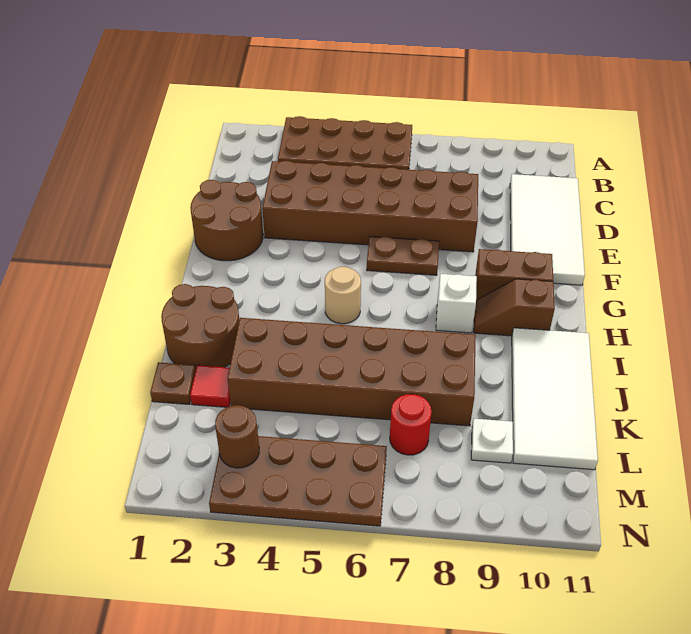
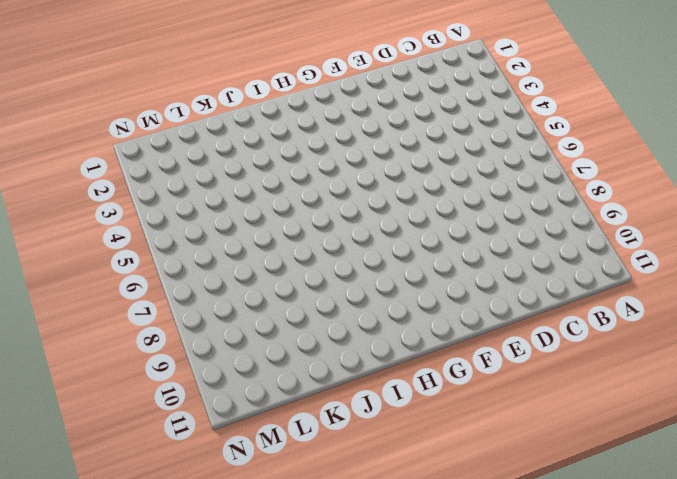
none -> brown 2x4 plate [278,116,412,170]
none -> white 2x4 tile [510,174,585,285]
none -> brown 2x6 brick [262,161,478,252]

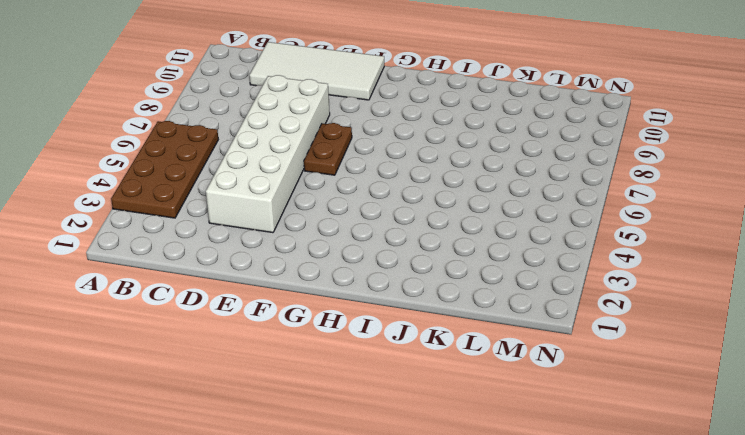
white 2x6 brick [206,75,330,233] -> brown 2x6 brick [262,161,478,252]
none -> brown 2x2 round brick [190,180,263,261]
none -> brown 1x2 brick [475,249,553,300]
none -> tan 1x1 round brick [325,267,361,324]

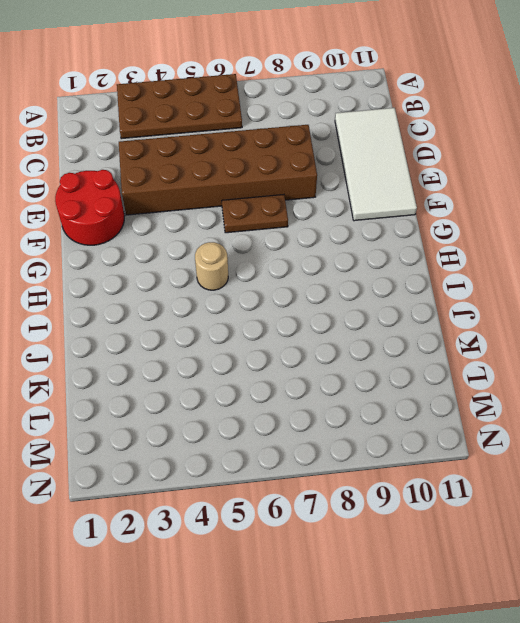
red 2x2 round brick [55,170,124,245] -> brown 2x2 round brick [190,180,263,261]
none -> brown 1x2 brick [475,249,553,300]
none -> white 1x1 brick [436,274,477,333]
none -> brown 1x2 slope [474,279,555,336]

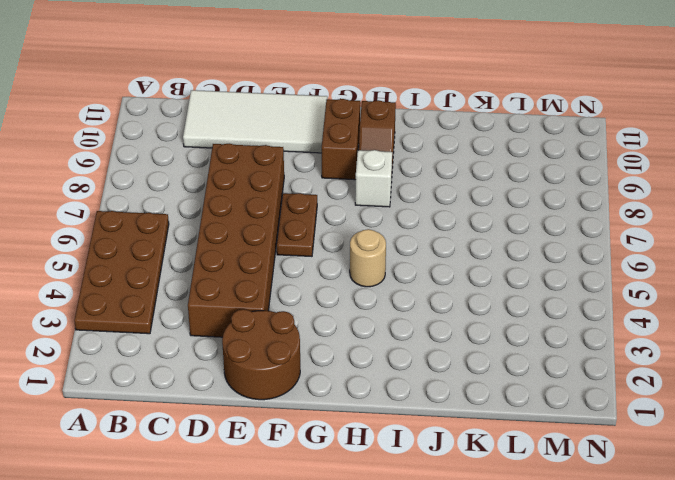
none -> brown 2x2 round brick [161,284,239,368]
none -> white 2x4 tile [512,328,598,470]
none -> brown 2x6 brick [227,318,476,426]

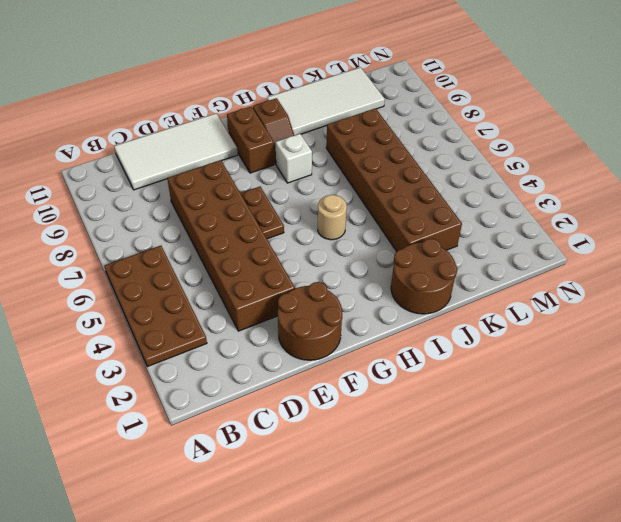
none -> brown 1x1 plate [150,362,196,404]
none -> red 1x1 tile [190,365,230,407]
none -> red 1x1 round brick [390,394,432,455]

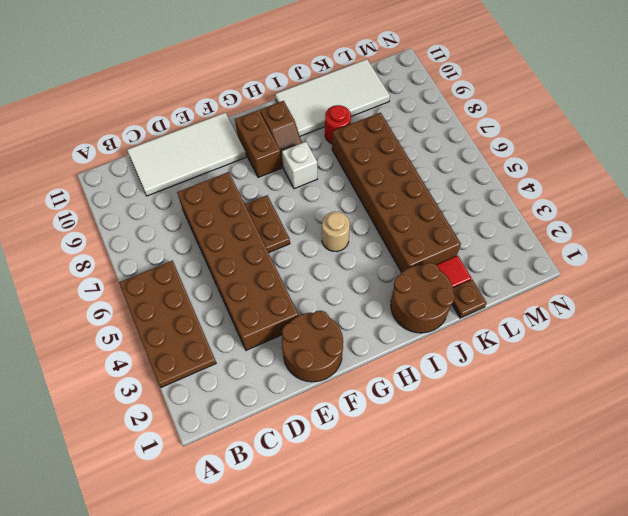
red 1x1 round brick [325,105,351,144] -> red 1x1 round brick moved to [390,394,432,455]
none -> white 1x1 plate [471,419,513,463]
none -> brown 2x4 plate [209,436,387,526]
none -> brown 1x1 round brick [215,405,259,468]

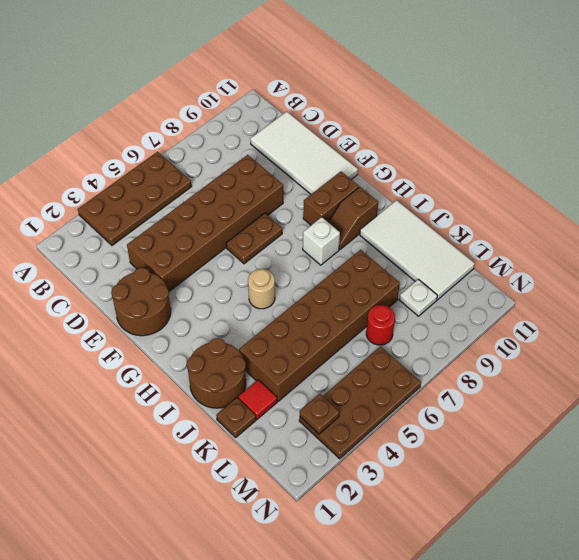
brown 1x1 plate [300,394,339,434] -> brown 1x1 round brick [215,405,259,468]

